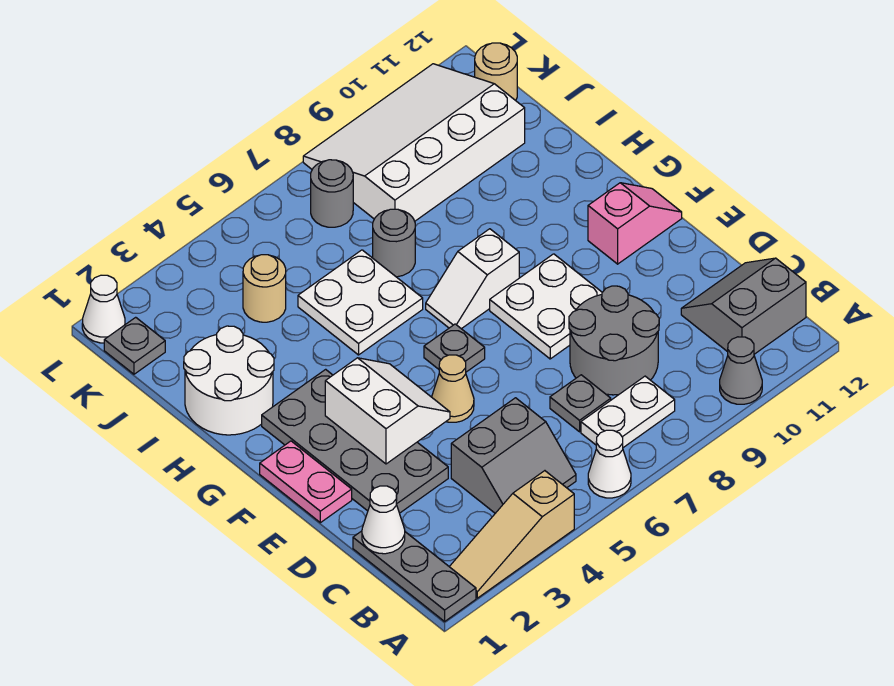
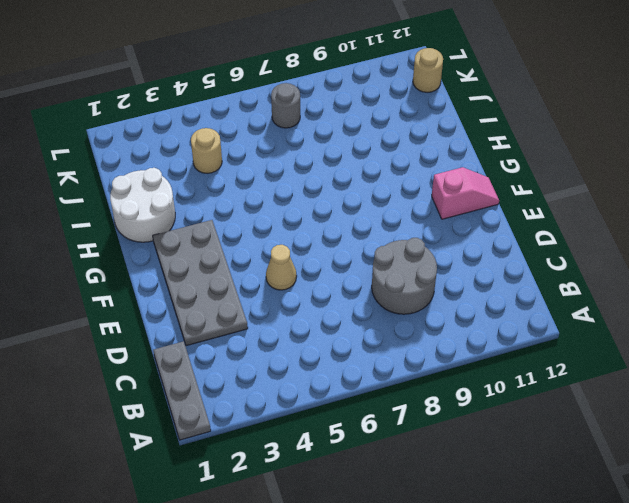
none -> tan 1x3 slope [449,471,574,598]
none -> white 1x1 cone [588,430,631,498]
none -> grey 1x1 cone [720,337,762,404]

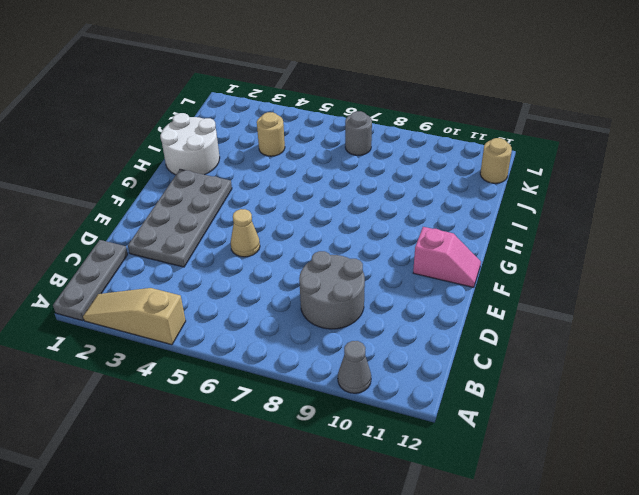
none -> white 1x1 cone [588,430,631,498]
none -> grey 2x2 slope [451,398,576,513]
none -> white 1x2 plate [581,376,675,448]

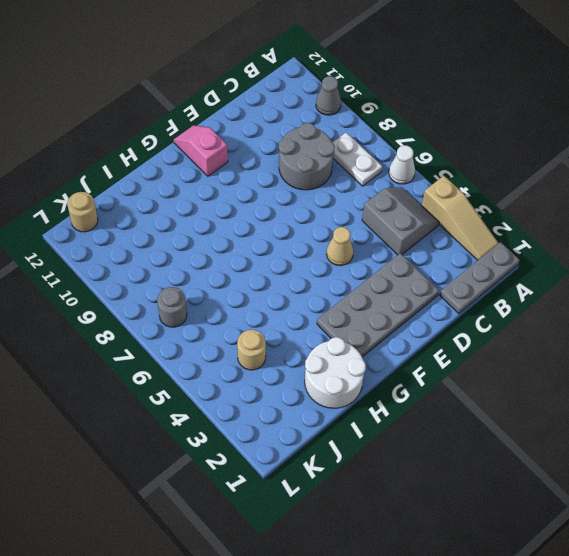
none -> grey 2x2 slope [681,258,806,354]
none -> grey 1x1 plate [550,375,611,432]
none -> pink 1x2 plate [260,441,352,523]

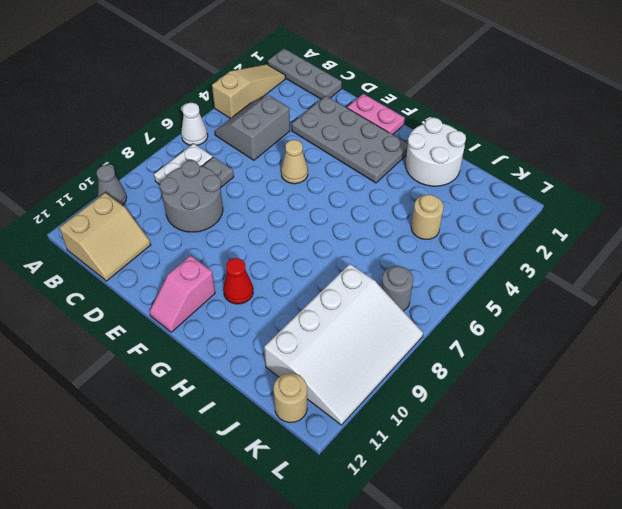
tan 2x2 slope [59,193,151,281] -> grey 2x2 slope [681,258,806,354]
red 1x1 cone [223,258,253,304] -> none
none -> white 2x2 plate [490,254,602,359]
none -> grey 1x1 plate [424,324,485,372]
none -> white 1x2 slope [426,229,519,329]

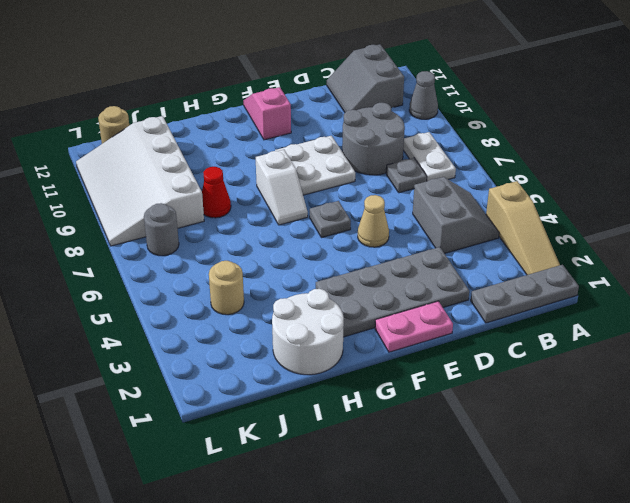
red 1x1 cone [202,167,231,218] -> none
none -> white 1x1 cone [588,430,631,498]
none -> white 2x2 plate [298,250,423,355]
none -> grey 1x1 round brick [373,209,415,277]

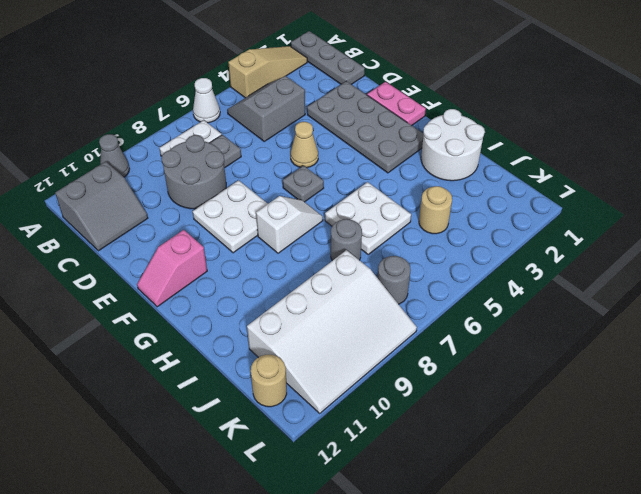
none -> grey 1x1 plate [104,317,165,374]
none -> white 1x1 cone [82,275,125,343]
none -> white 1x1 cone [362,486,405,554]

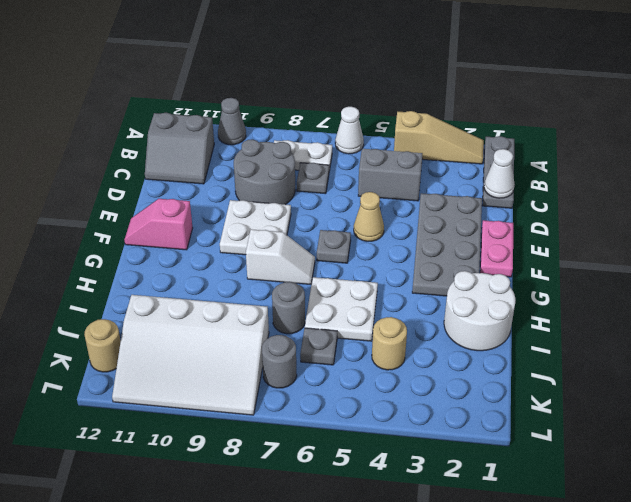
grey 1x1 plate [300,328,337,365] -> grey 1x1 plate moved to [104,317,165,374]
none -> white 1x1 cone [82,275,125,343]
none -> white 2x2 slope [325,358,450,464]

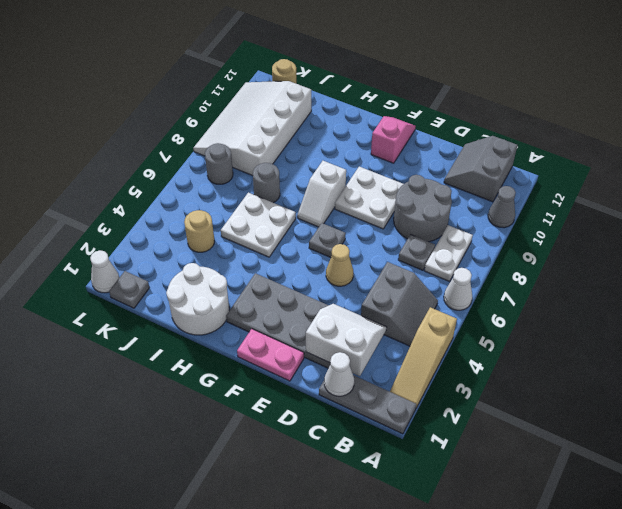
white 2x2 slope [306,304,387,376] -> white 2x2 slope moved to [325,358,450,464]

